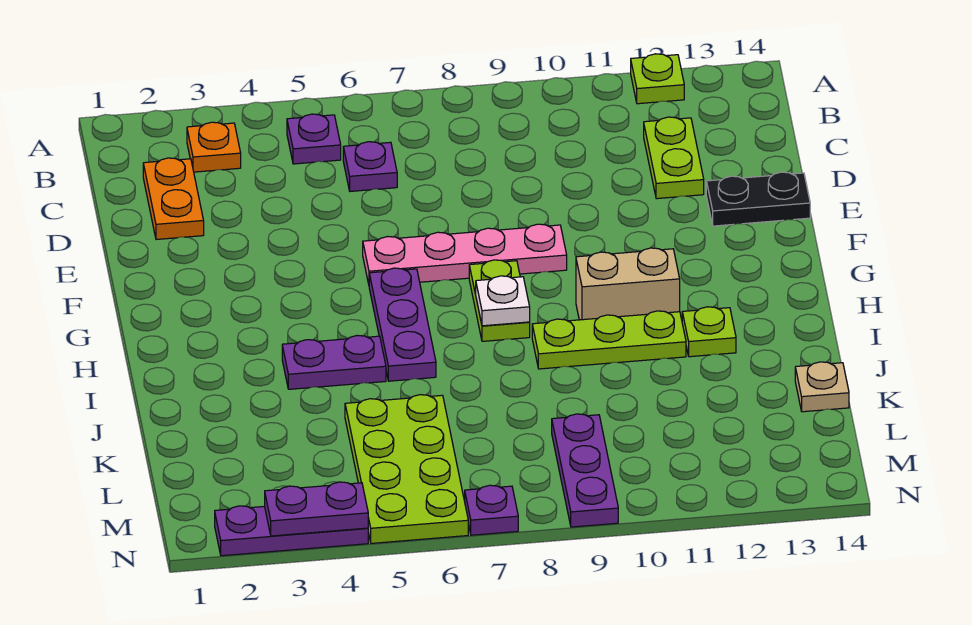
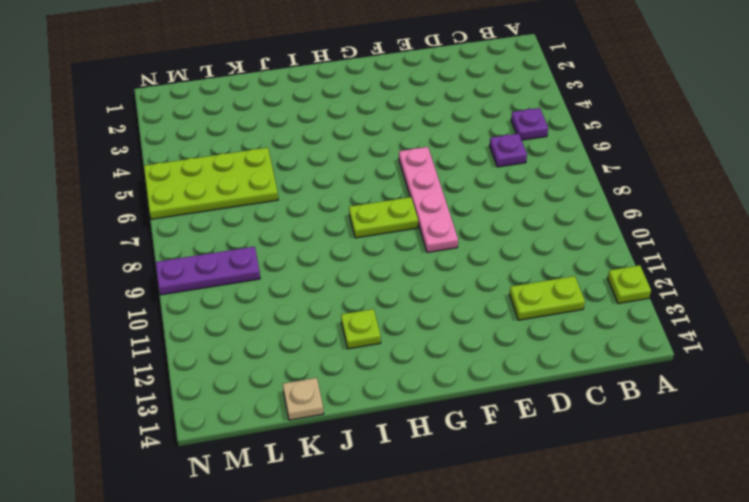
none -> orange 1x1 plate [187,122,241,172]
none -> orange 1x2 plate [143,158,204,240]
none -> black 1x2 plate [706,172,810,226]

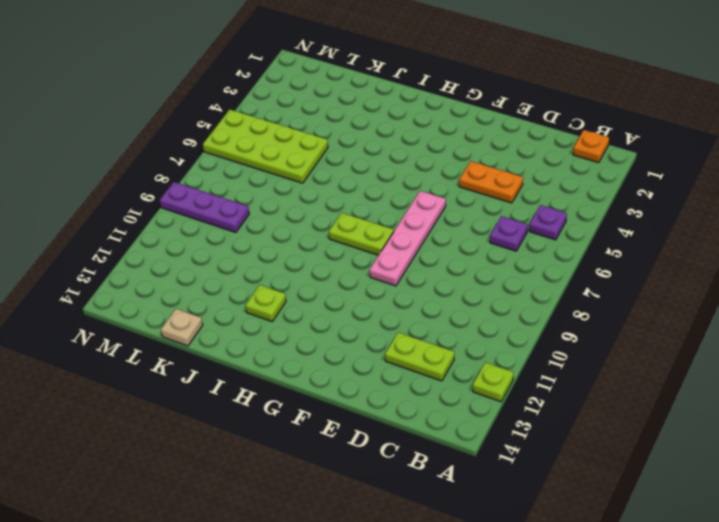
orange 1x1 plate [573,130,609,163] -> orange 1x1 plate moved to [187,122,241,172]
orange 1x2 plate [459,161,523,203] -> orange 1x2 plate moved to [143,158,204,240]
none -> black 1x2 plate [706,172,810,226]
none -> purple 1x3 plate [369,268,436,381]
none -> tan 1x2 brick [576,248,680,320]

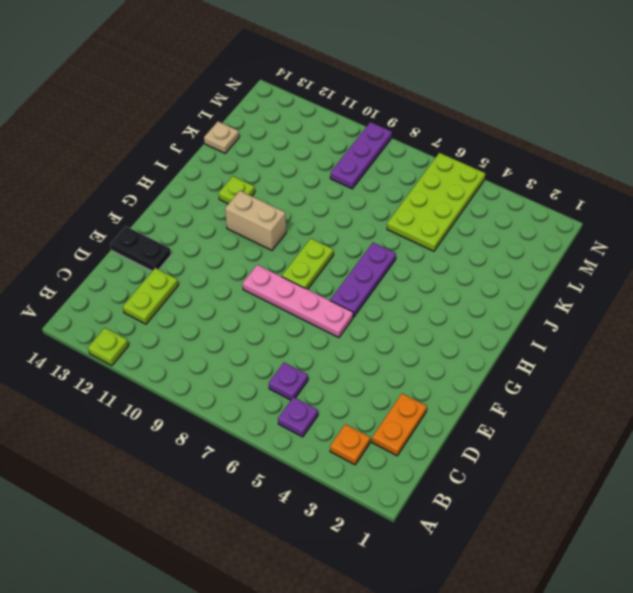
none -> purple 1x2 plate [282,335,386,389]
none -> lime 1x3 plate [532,311,686,369]
none -> purple 1x3 plate [215,506,368,556]

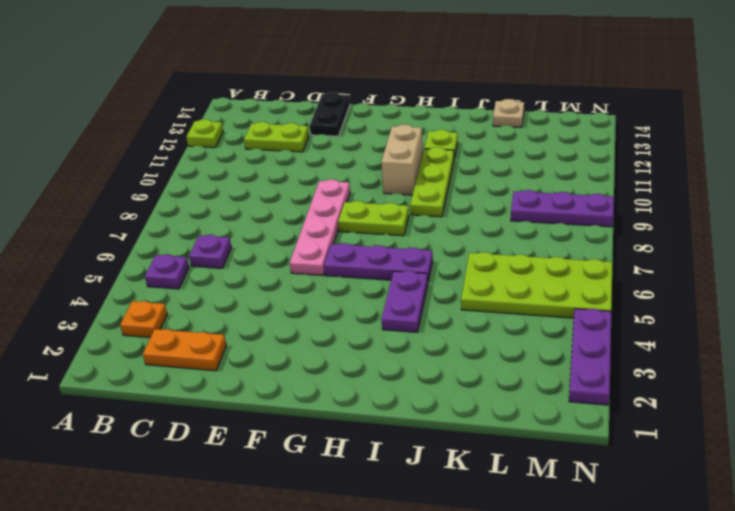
none -> purple 1x1 plate [465,485,518,535]
none -> white 1x1 plate [476,276,530,326]
none -> purple 1x2 plate [265,482,368,536]

